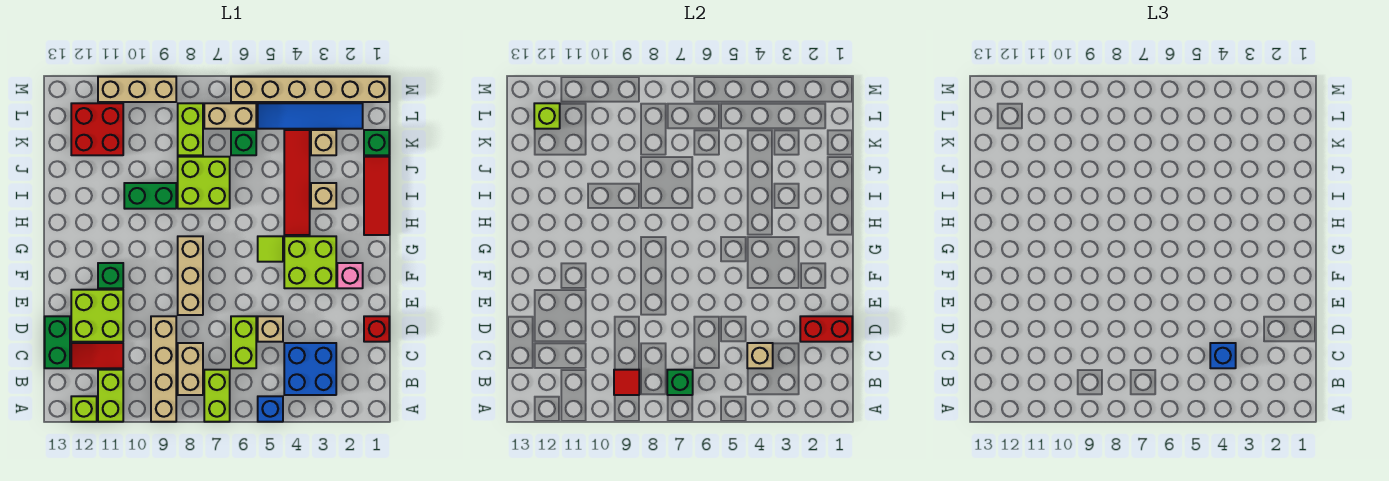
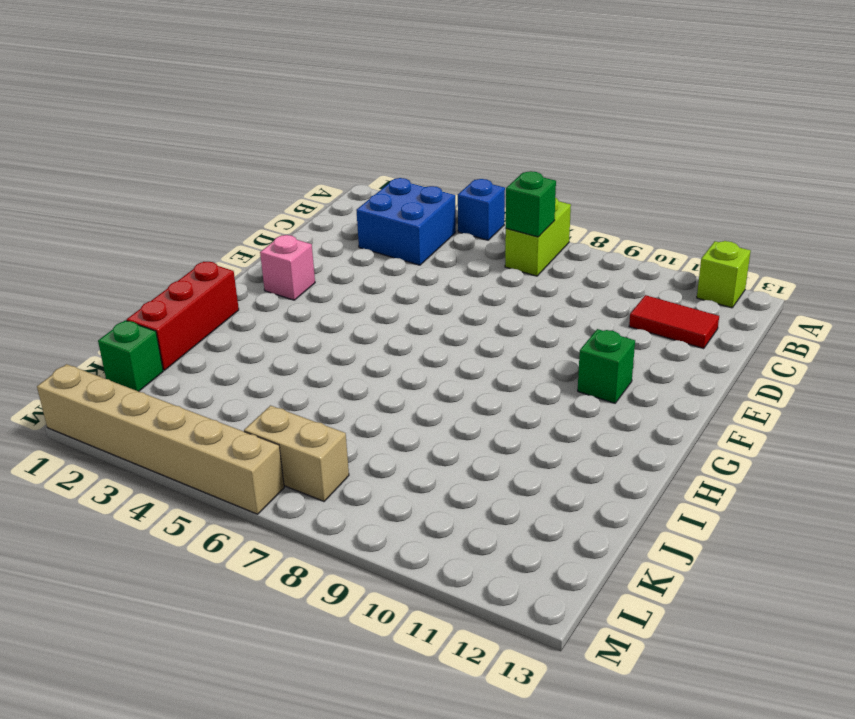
red 1x3 brick [127,262,239,370] -> red 1x3 tile [364,157,389,235]
none -> tan 1x4 brick [151,316,176,422]
none -> lime 1x2 brick [98,370,123,422]
none -> tan 1x2 brick [178,343,203,395]
none -> lime 1x2 brick [231,316,256,368]

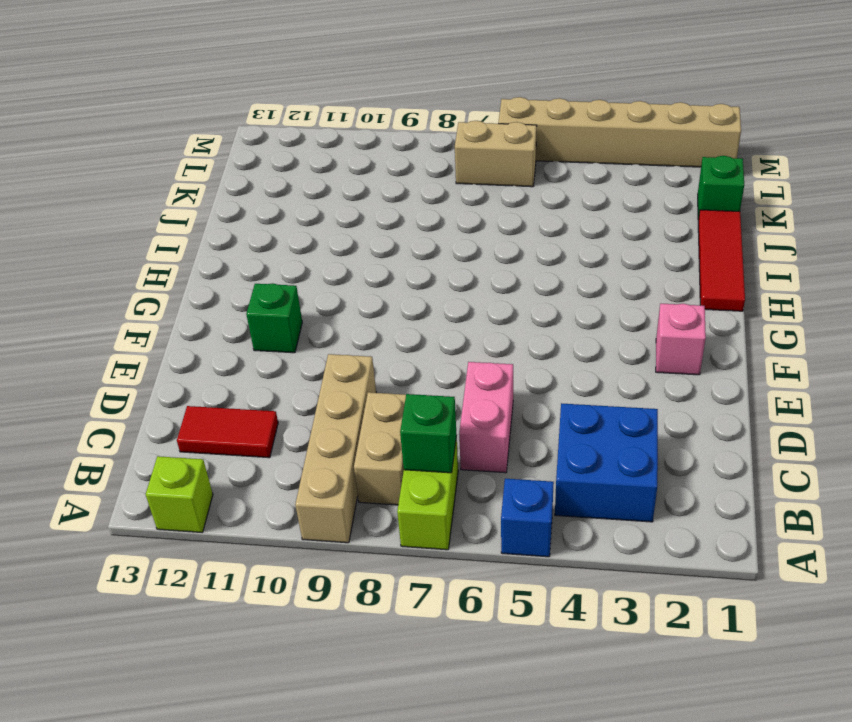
pink 1x2 brick [459,362,513,473] -> lime 1x2 brick [231,316,256,368]
none -> lime 1x2 brick [98,370,123,422]
none -> green 1x2 brick [45,316,70,368]
none -> red 1x1 brick [364,316,389,342]
none -> tan 1x1 brick [258,316,283,342]

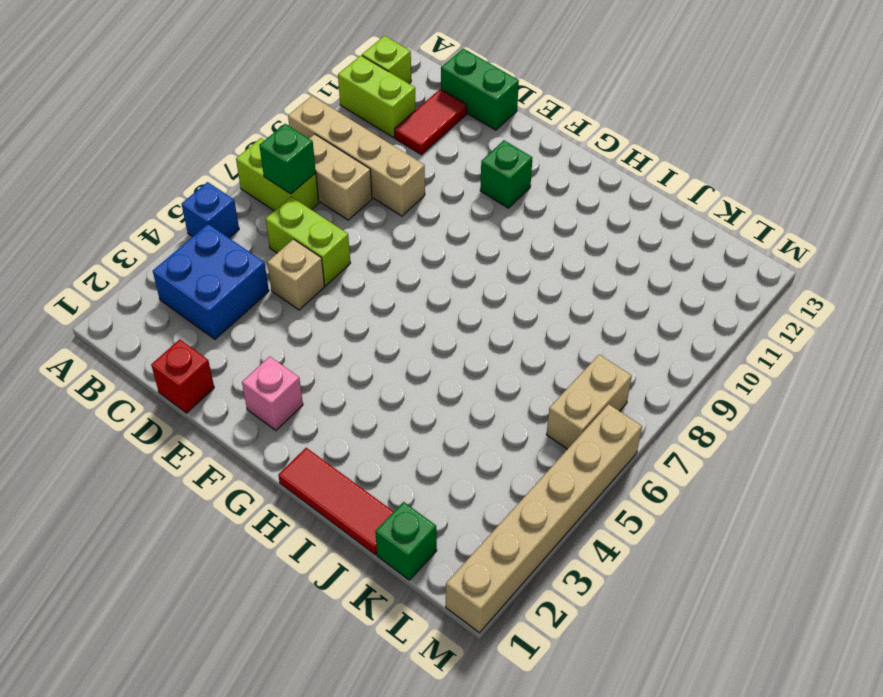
none -> lime 2x2 brick [71,290,123,342]
none -> tan 1x3 brick [178,236,203,315]
none -> lime 2x2 brick [284,236,336,288]
none -> lime 1x1 tile [258,236,283,262]

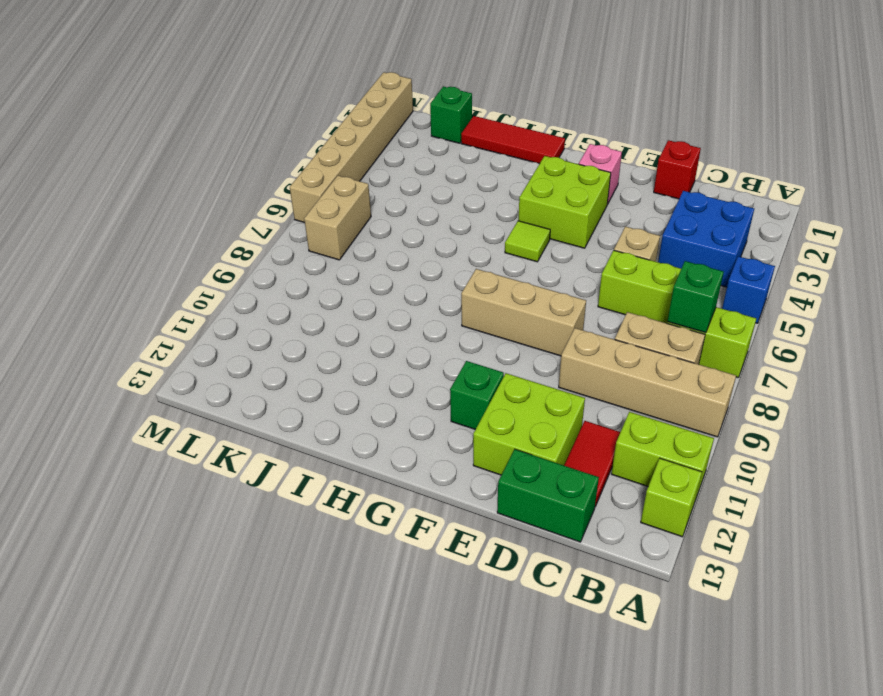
none -> red 1x4 tile [284,130,310,235]
none -> tan 1x1 brick [311,183,336,209]
none -> lime 2x2 brick [178,157,230,209]
none -> green 1x2 brick [124,183,176,209]

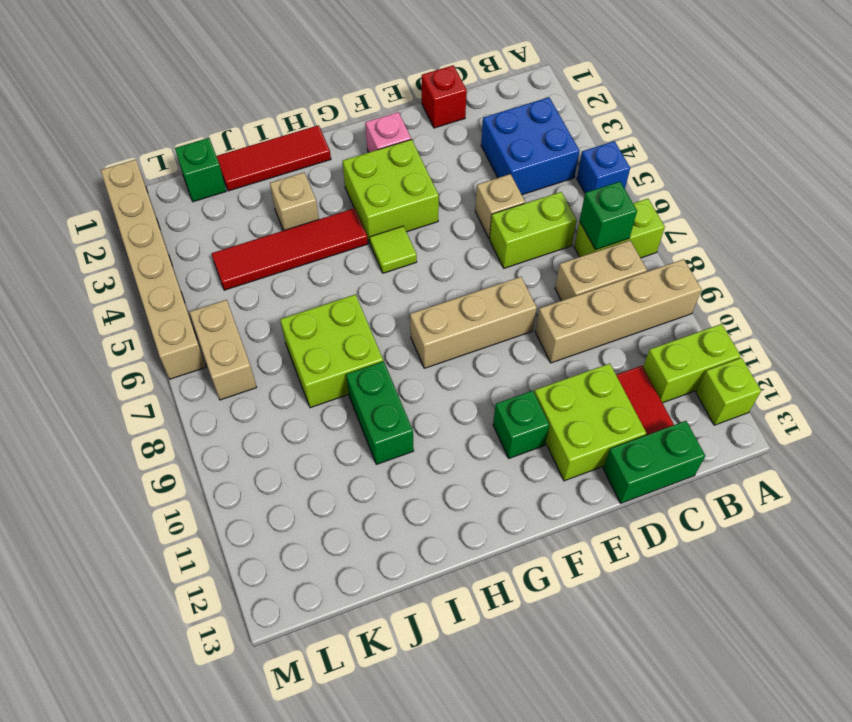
none -> tan 1x1 brick [311,130,336,155]
none -> green 1x1 brick [231,130,256,155]
none -> lime 1x2 brick [178,103,203,155]
none -> red 2x2 brick [71,103,123,155]

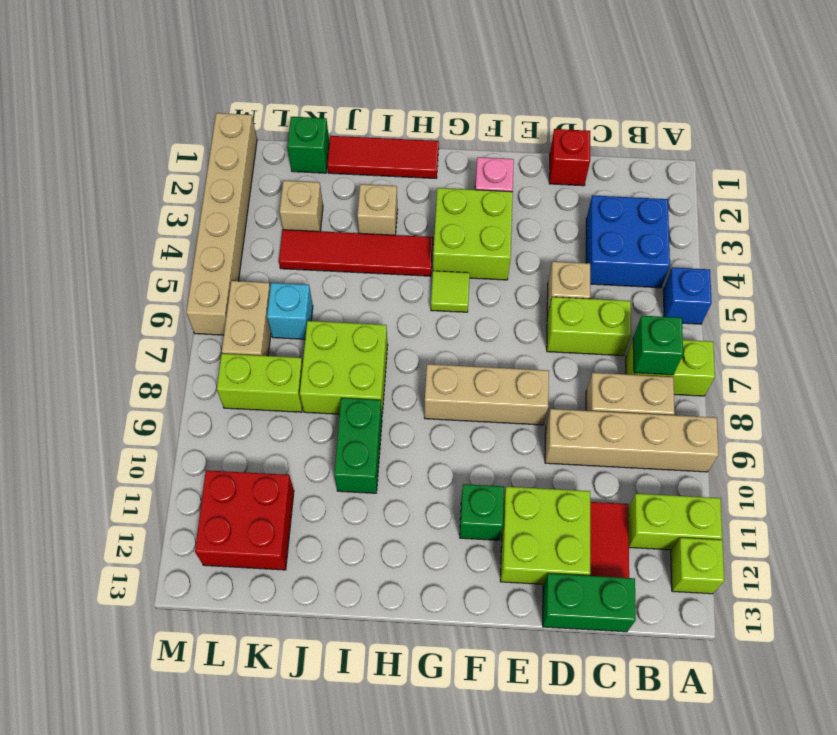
cyan 1x1 brick [267,283,313,339] -> green 1x1 brick [231,130,256,155]
none -> blue 1x4 tile [258,103,363,129]
none -> tan 1x3 brick [98,77,176,102]
none -> red 1x1 tile [614,370,639,395]
none -> tan 1x1 brick [747,343,773,368]

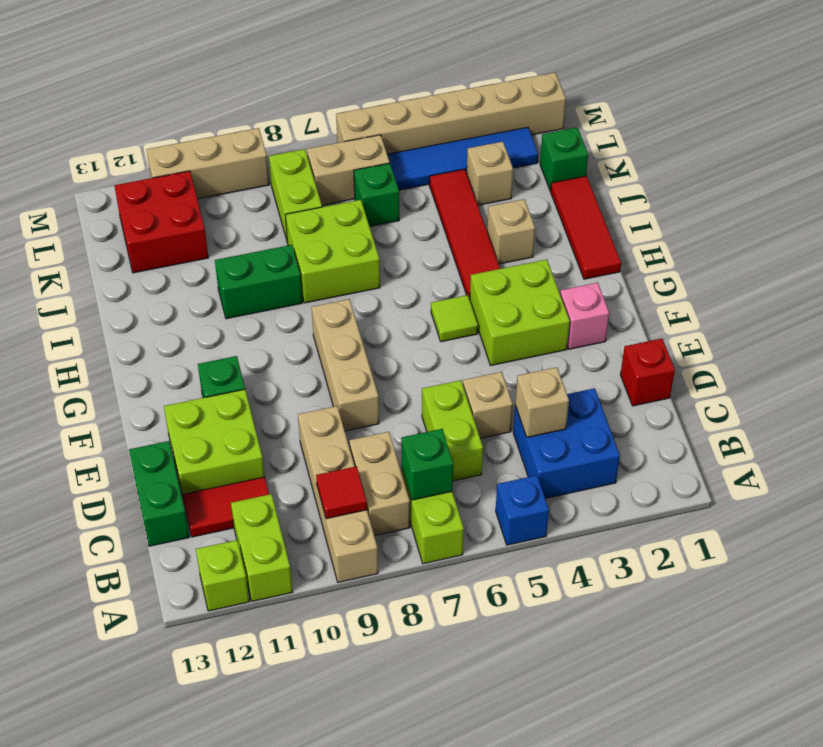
none -> red 1x2 brick [800,316,852,342]
none -> lime 1x1 brick [534,103,560,129]
none -> blue 1x1 brick [1210,343,1236,368]

